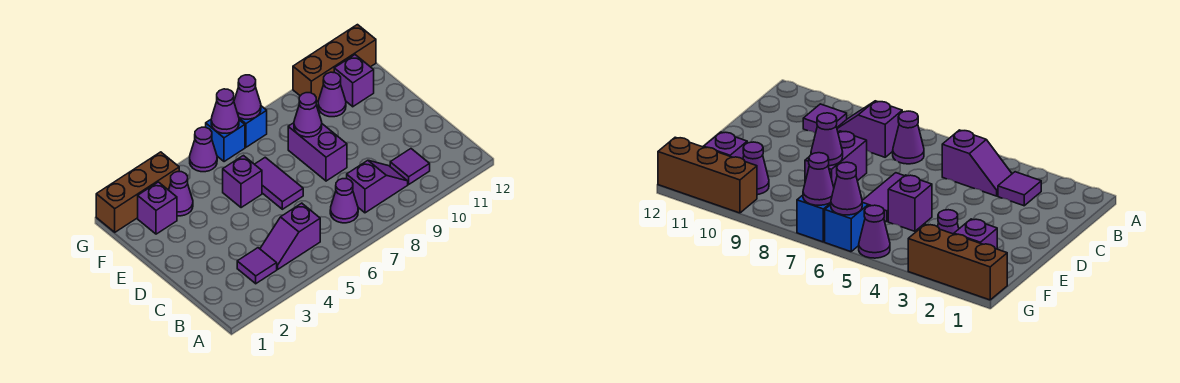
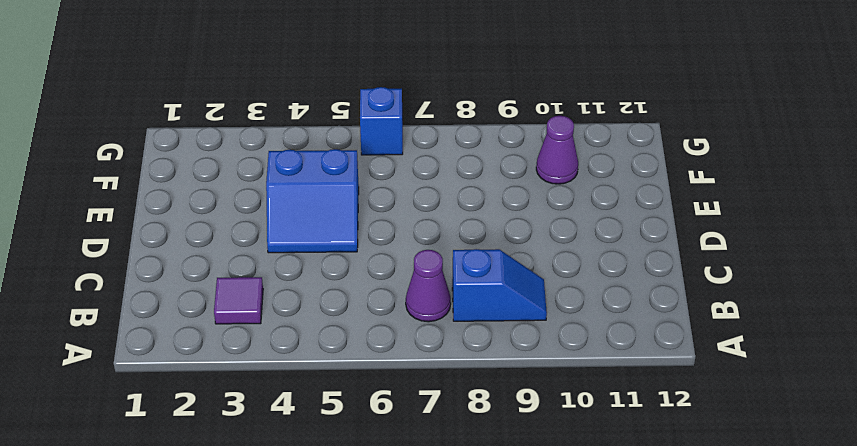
blue 1x2 slope [452,249,547,321] -> purple 1x2 slope [347,160,408,213]
blue 2x2 slope [266,149,359,253] -> purple 1x1 brick [223,156,262,208]
none -> purple 1x2 slope [260,203,320,269]
none -> purple 1x1 tile [390,149,430,184]
none -> purple 1x2 tile [255,157,303,209]

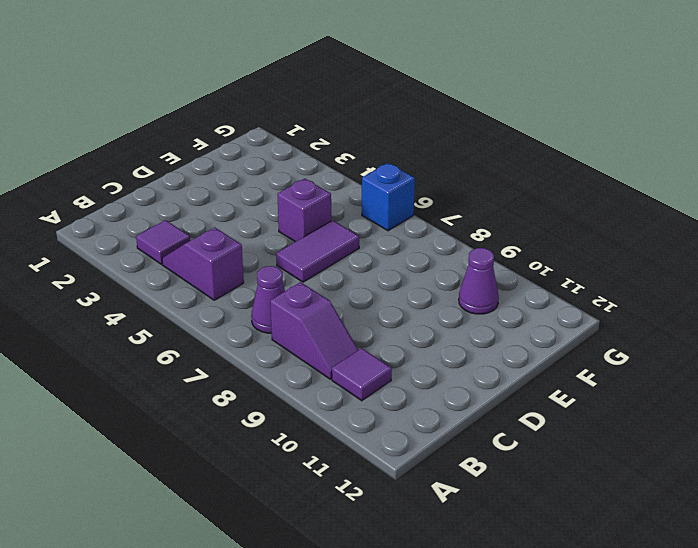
none -> purple 1x2 brick [288,123,347,181]
none -> purple 1x1 brick [138,182,177,234]
none -> purple 1x1 cone [169,172,193,216]

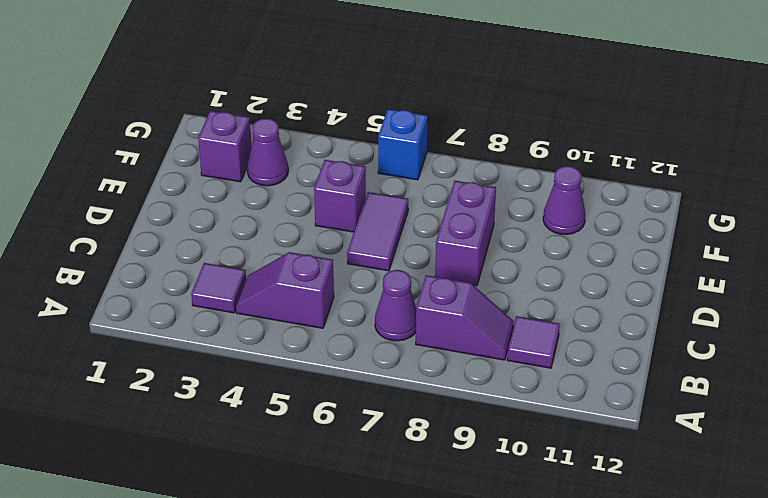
none -> purple 1x1 brick [334,55,374,107]
none -> brown 1x3 brick [96,152,179,232]
none -> purple 1x1 cone [190,127,217,172]

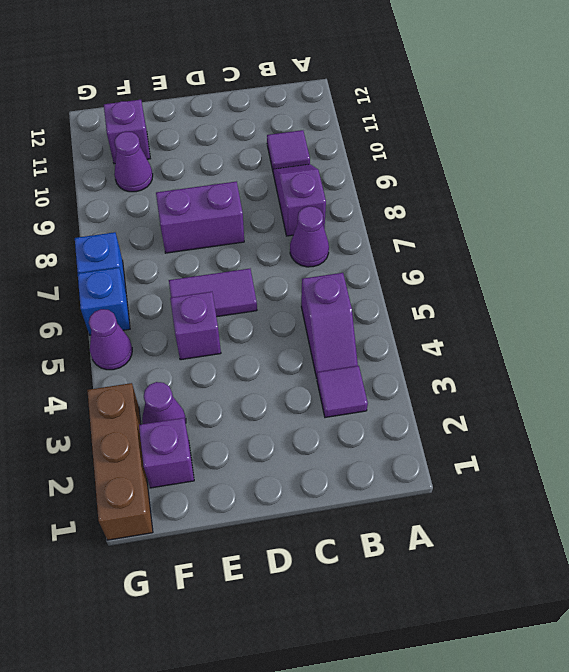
none -> brown 1x3 brick [293,25,376,102]
none -> purple 1x1 cone [294,93,322,137]
none -> purple 1x1 cone [211,89,239,133]

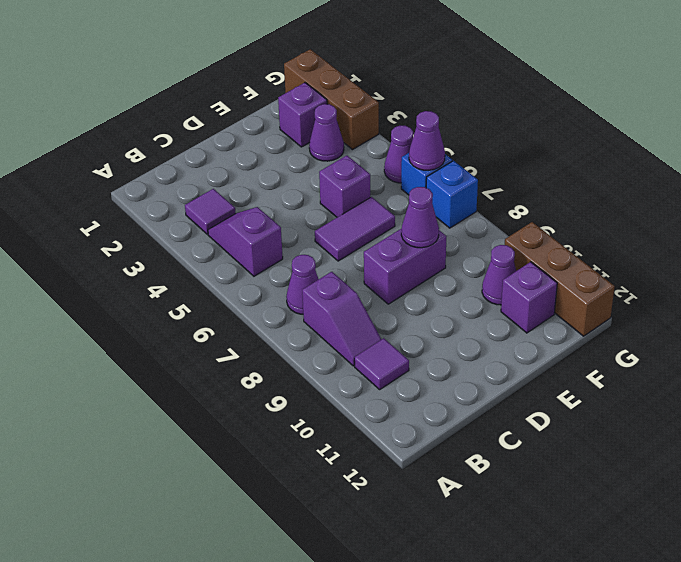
none -> purple 1x1 cone [234,75,261,119]

